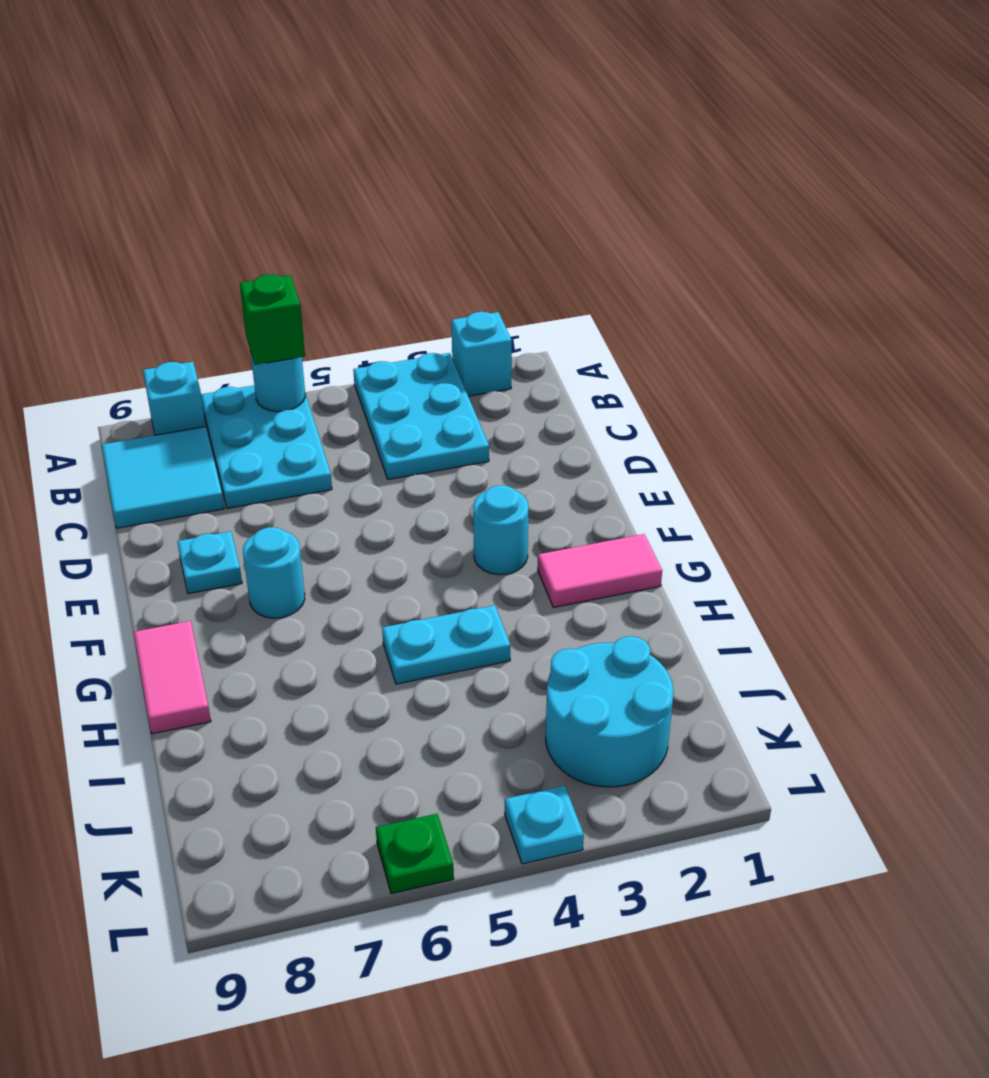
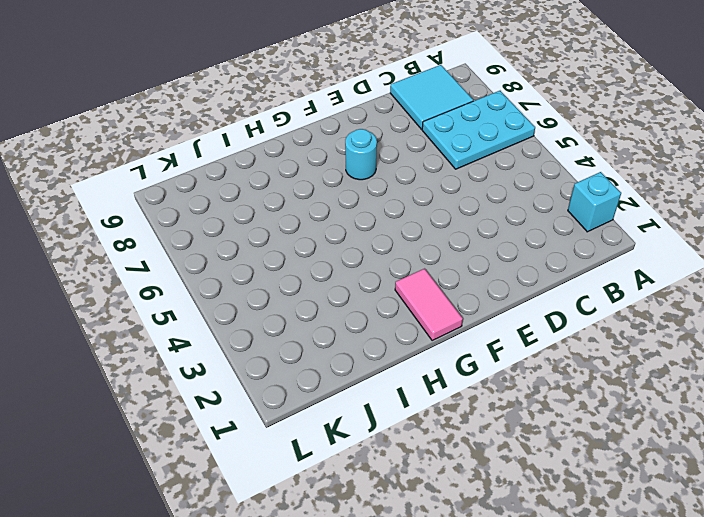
none -> cyan 2x3 plate [353,353,489,480]
none -> cyan 1x1 brick [143,362,206,435]
none -> cyan 1x1 plate [177,531,242,594]

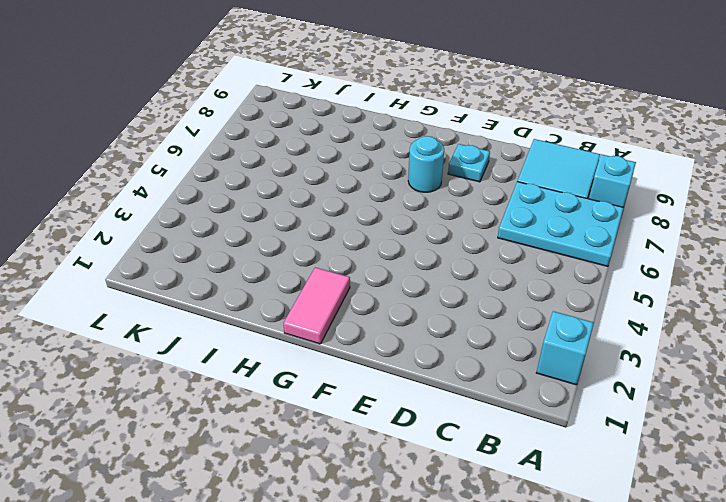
none -> cyan 2x3 plate [353,353,489,480]
none -> cyan 1x1 round brick [473,485,529,575]
none -> pink 1x2 tile [134,621,211,734]

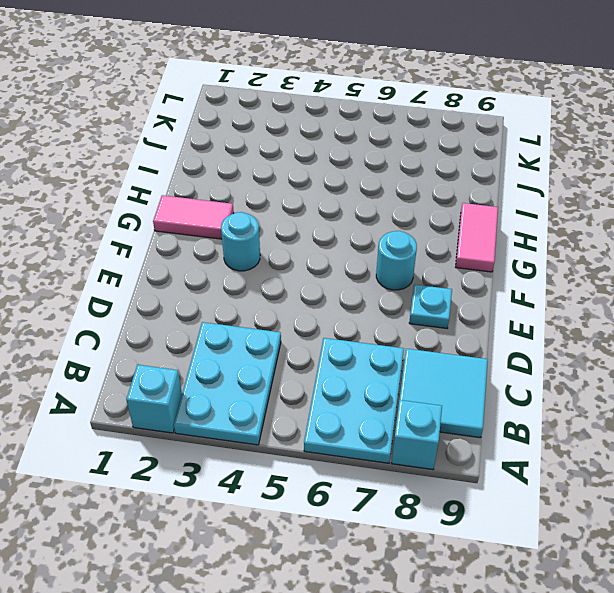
none -> cyan 1x2 plate [382,605,510,684]
none -> cyan 2x2 round brick [546,636,673,787]
none -> cyan 1x1 plate [505,786,584,864]

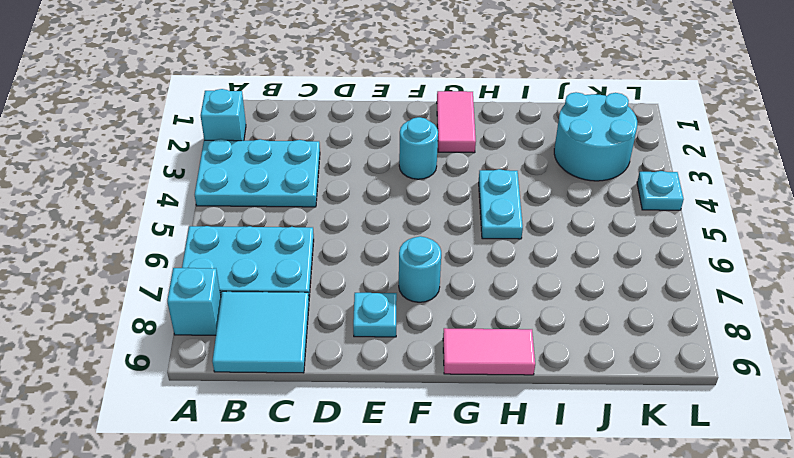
none -> green 1x1 plate [376,814,454,894]
none -> cyan 1x1 round brick [250,351,305,412]
none -> green 1x1 brick [240,274,305,365]

